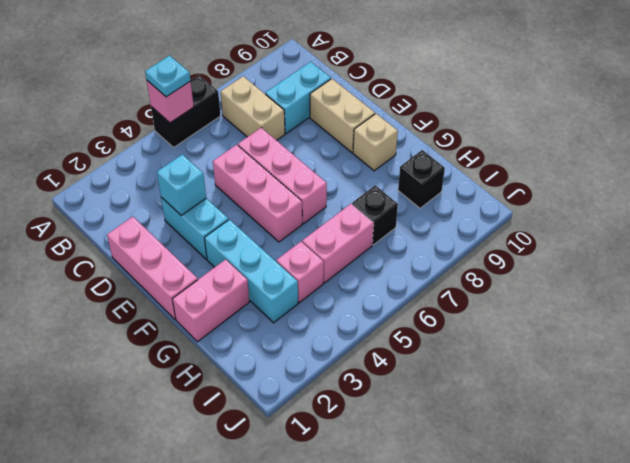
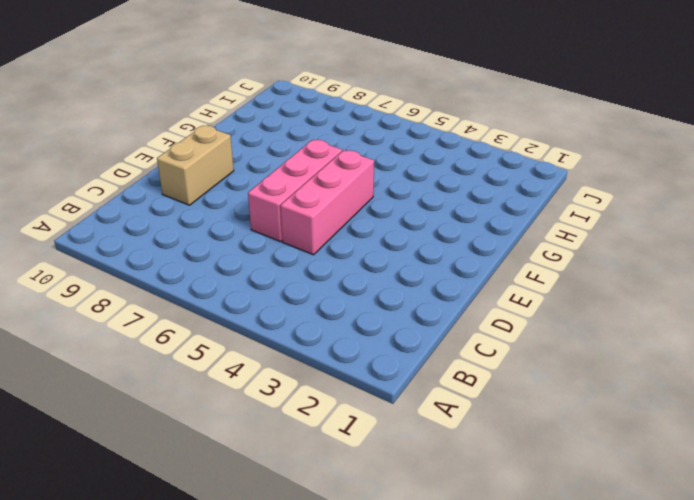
none -> black 1x2 brick [151,75,221,147]
none -> tan 1x2 brick [221,76,285,140]
none -> cyan 1x2 brick [265,62,331,134]

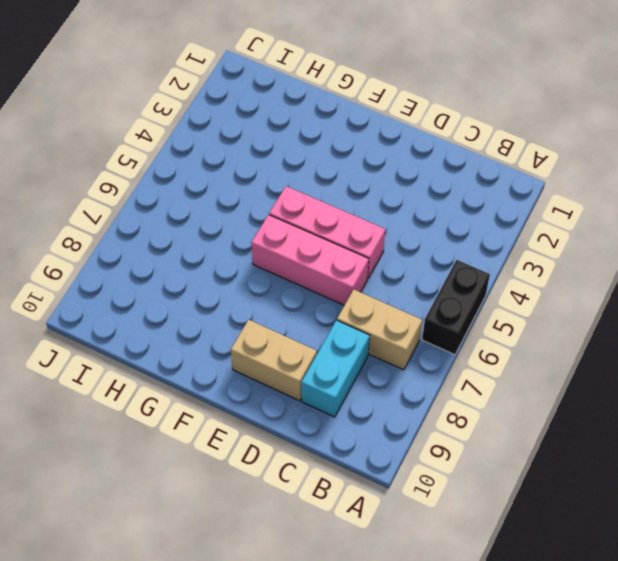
none -> pink 1x3 brick [107,217,198,320]
none -> cyan 1x2 brick [161,197,229,259]
none -> cyan 1x3 brick [205,219,298,323]

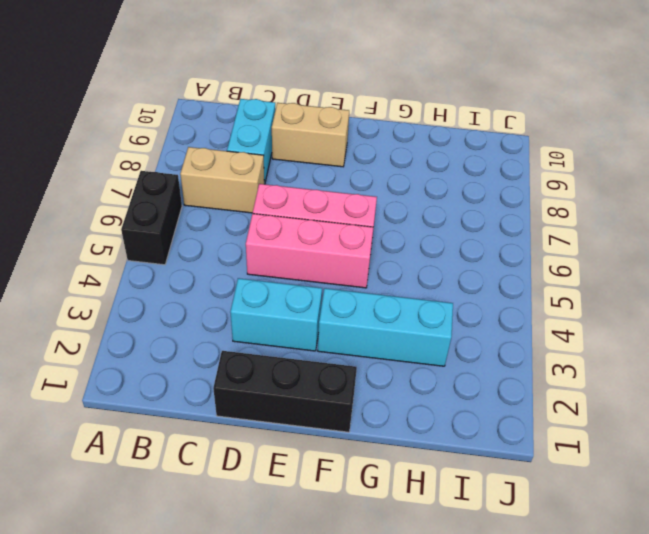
black 1x3 brick [213,351,357,432] -> pink 1x3 brick [107,217,198,320]
none -> tan 1x1 brick [353,114,398,171]
none -> pink 1x2 brick [173,259,249,342]
none -> pink 1x1 brick [276,242,324,303]

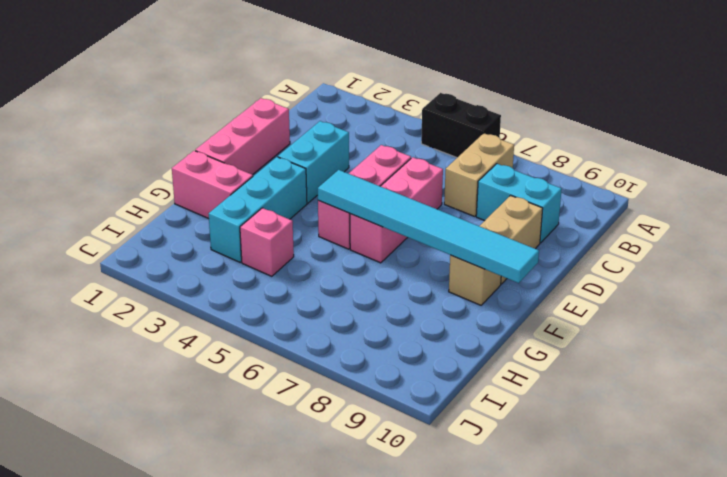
cyan 1x6 tile [318,170,539,283] -> none
none -> pink 1x2 brick [302,204,374,283]
none -> black 1x1 brick [352,185,398,245]
none -> black 1x1 brick [398,150,445,208]

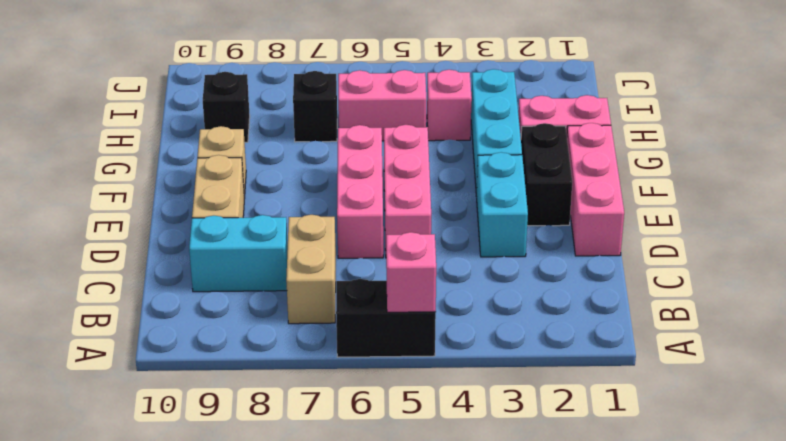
black 1x2 brick [521,123,572,226] -> none
none -> cyan 1x1 brick [157,154,206,216]
none -> cyan 1x1 plate [145,55,191,97]

